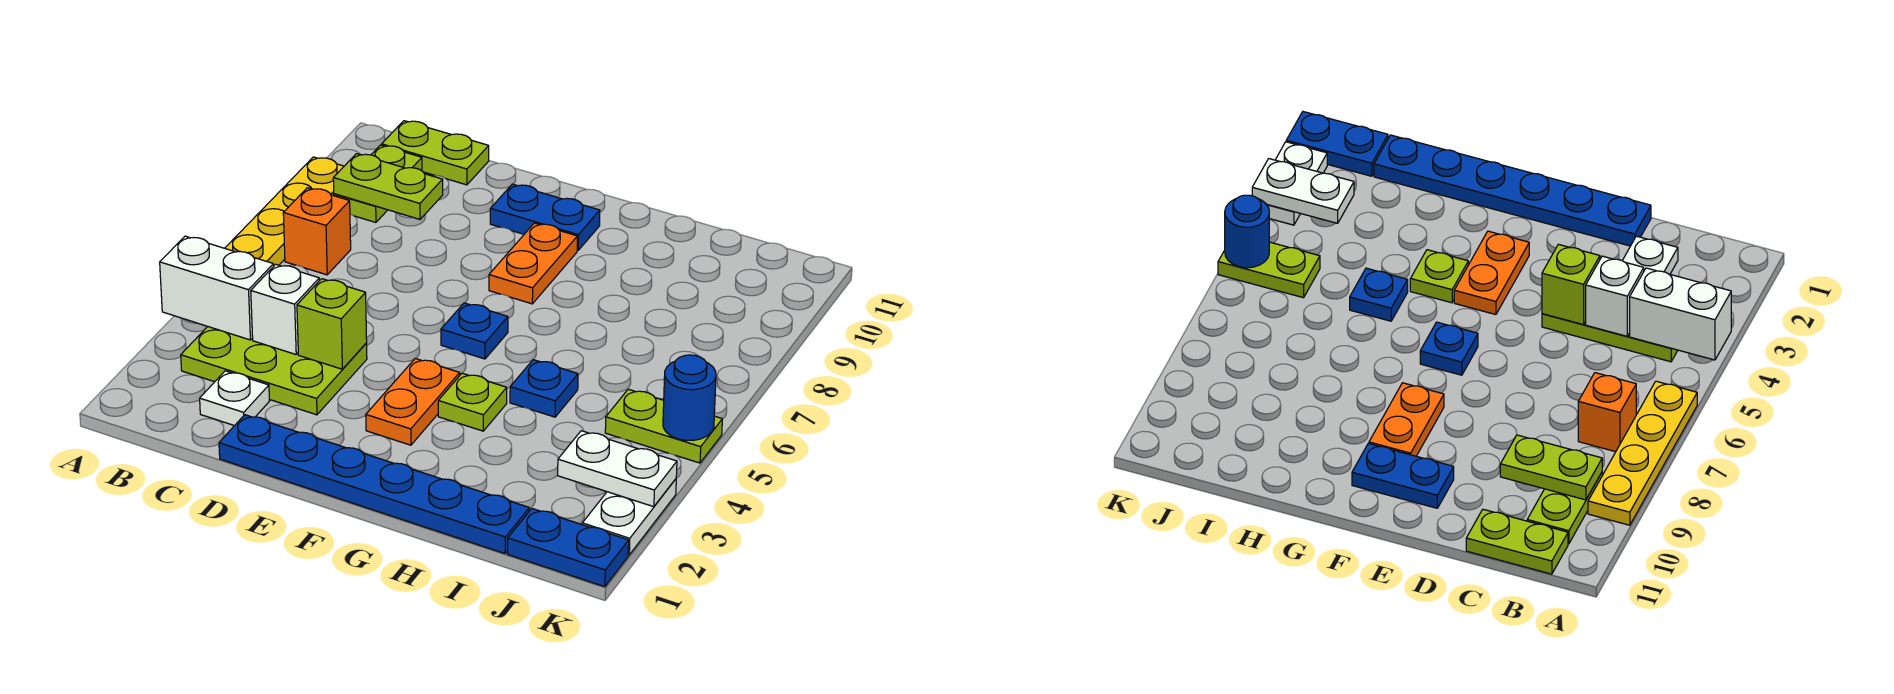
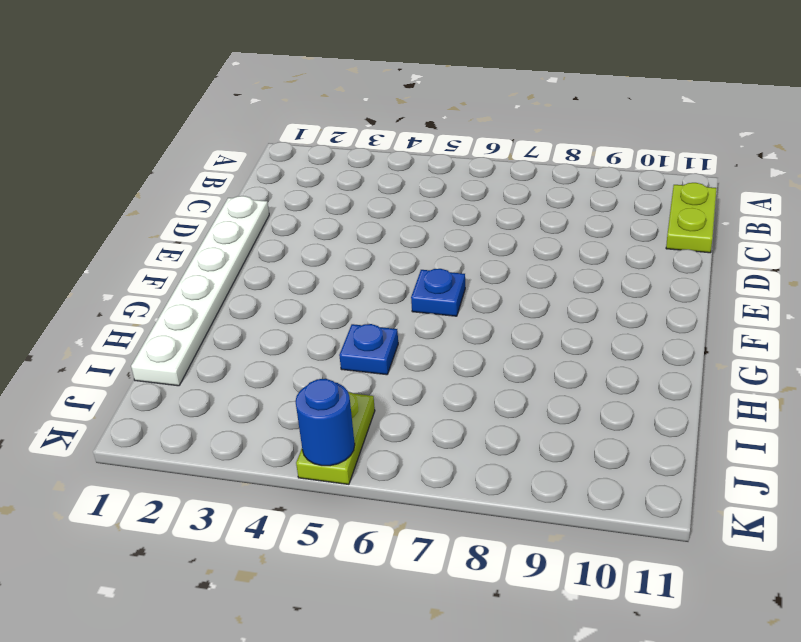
white 1x6 plate [131,196,269,386] -> blue 1x6 plate [219,415,529,553]
none -> yellow 1x4 plate [225,157,344,265]
none -> lime 2x3 plate [181,327,367,415]
none -> orange 1x1 brick [283,188,351,275]

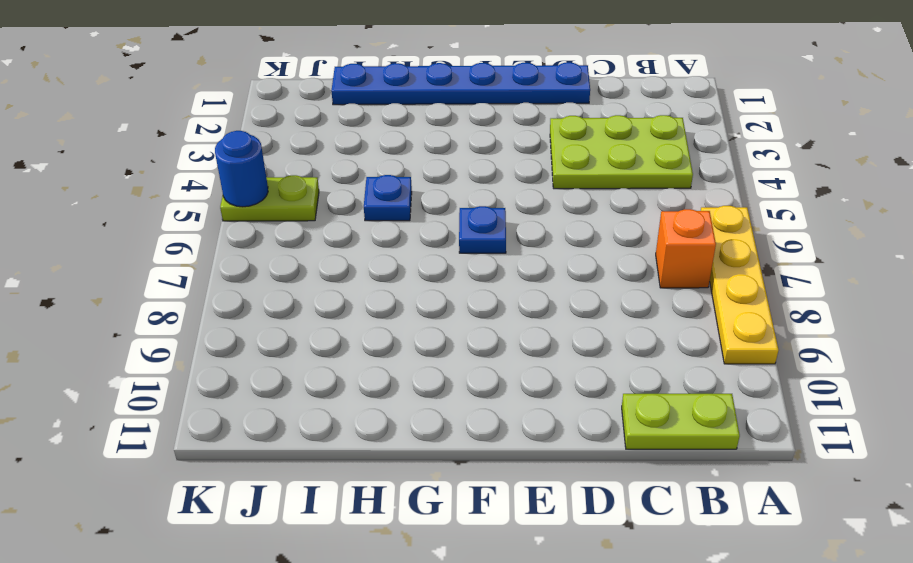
none -> lime 1x2 plate [334,145,422,222]
none -> white 1x1 plate [200,371,269,426]
none -> blue 1x2 plate [490,184,600,251]

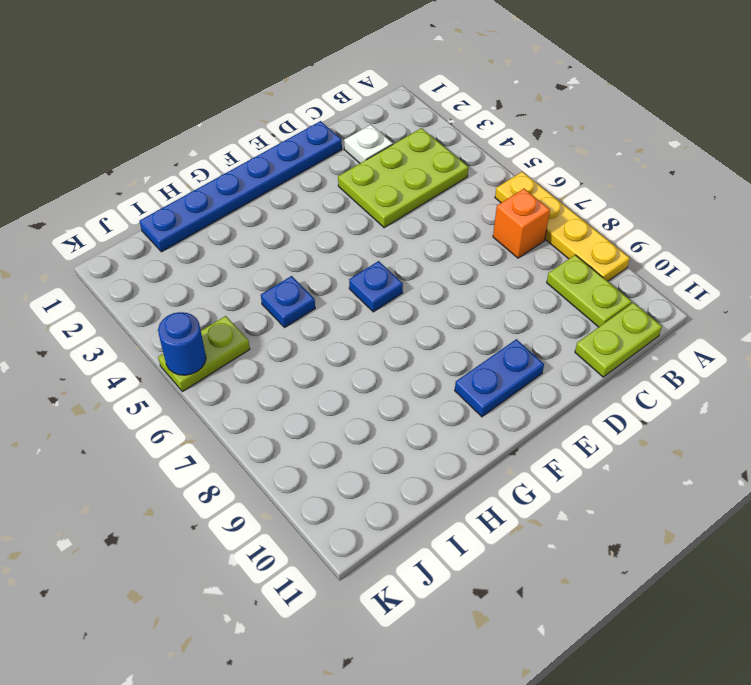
none -> orange 1x2 plate [366,358,460,445]
none -> orange 1x2 plate [489,223,577,304]
none -> lime 1x1 plate [438,373,507,431]

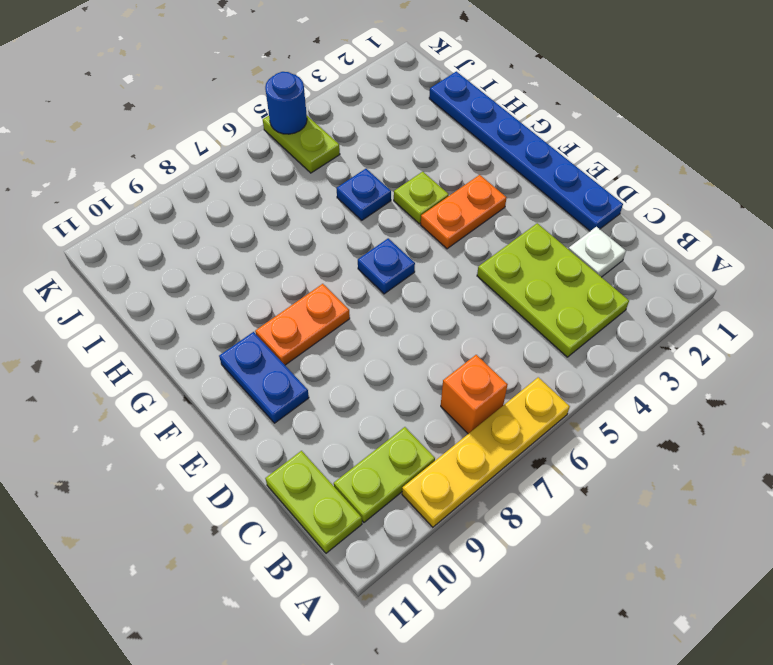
none -> blue 1x2 plate [508,509,629,587]
none -> white 1x2 plate [582,479,676,555]
none -> white 1x2 brick [160,236,274,340]

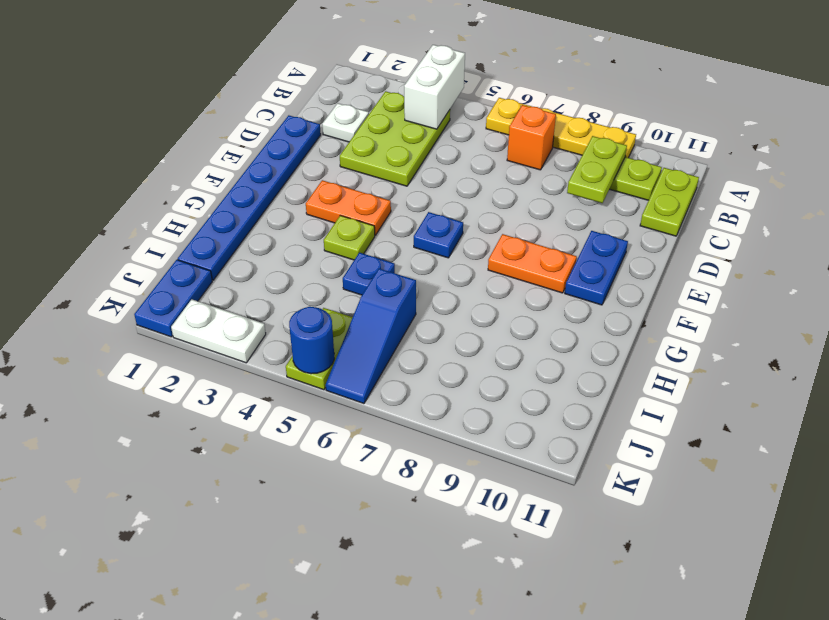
blue 1x3 slope [326,269,416,404] -> none
none -> white 1x1 brick [251,264,319,354]
none -> lime 1x1 brick [297,279,367,369]
none -> white 1x2 plate [558,431,677,507]

